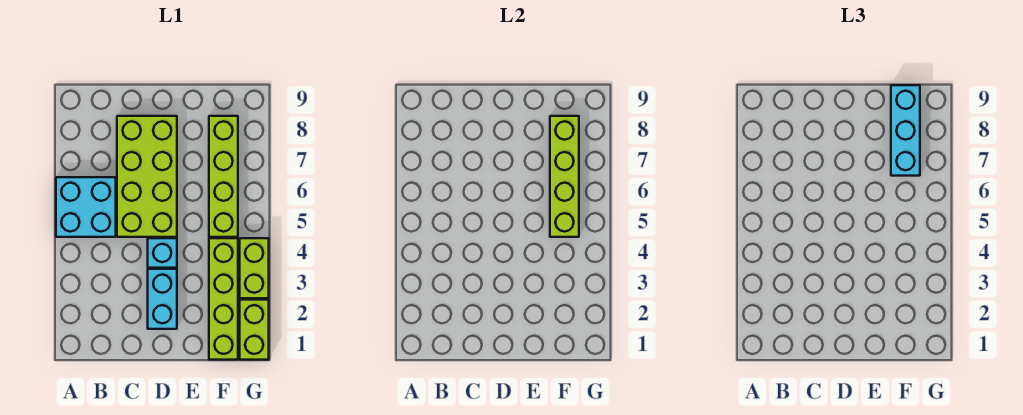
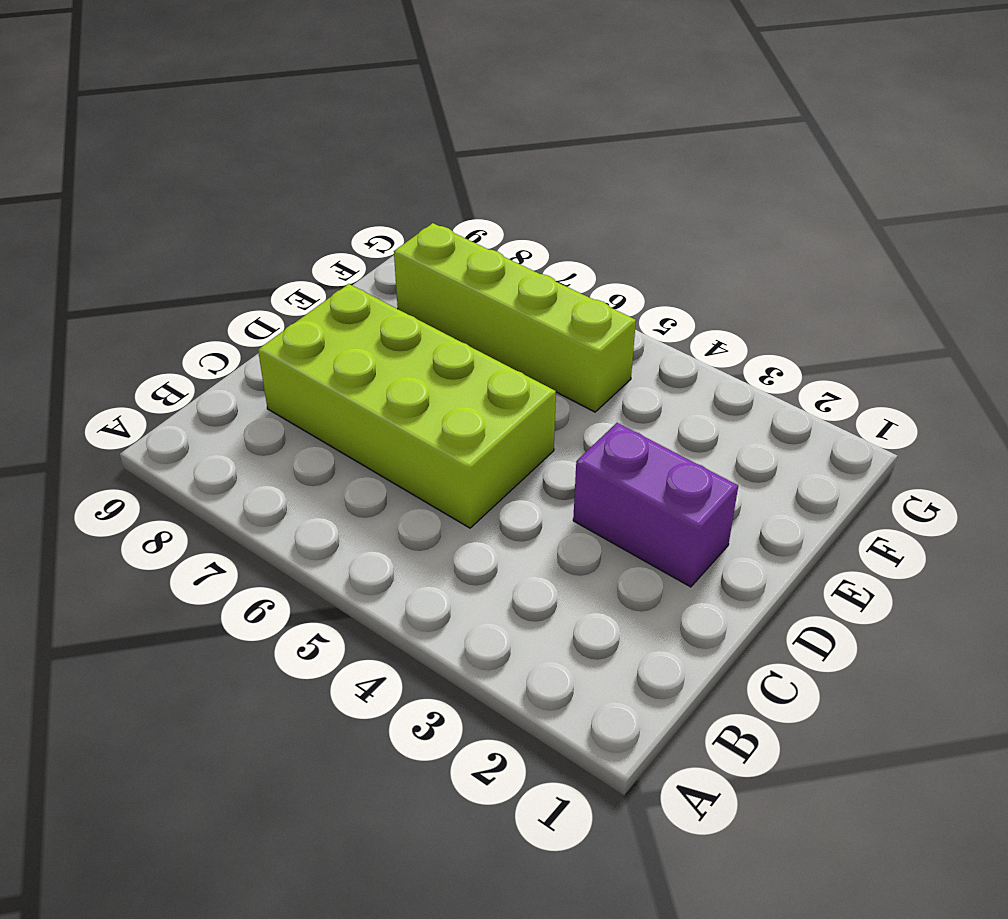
purple 1x2 brick [573,423,738,587] -> cyan 1x2 brick [148,269,177,329]
none -> cyan 2x2 brick [56,177,116,237]
none -> cyan 1x1 brick [148,238,177,268]

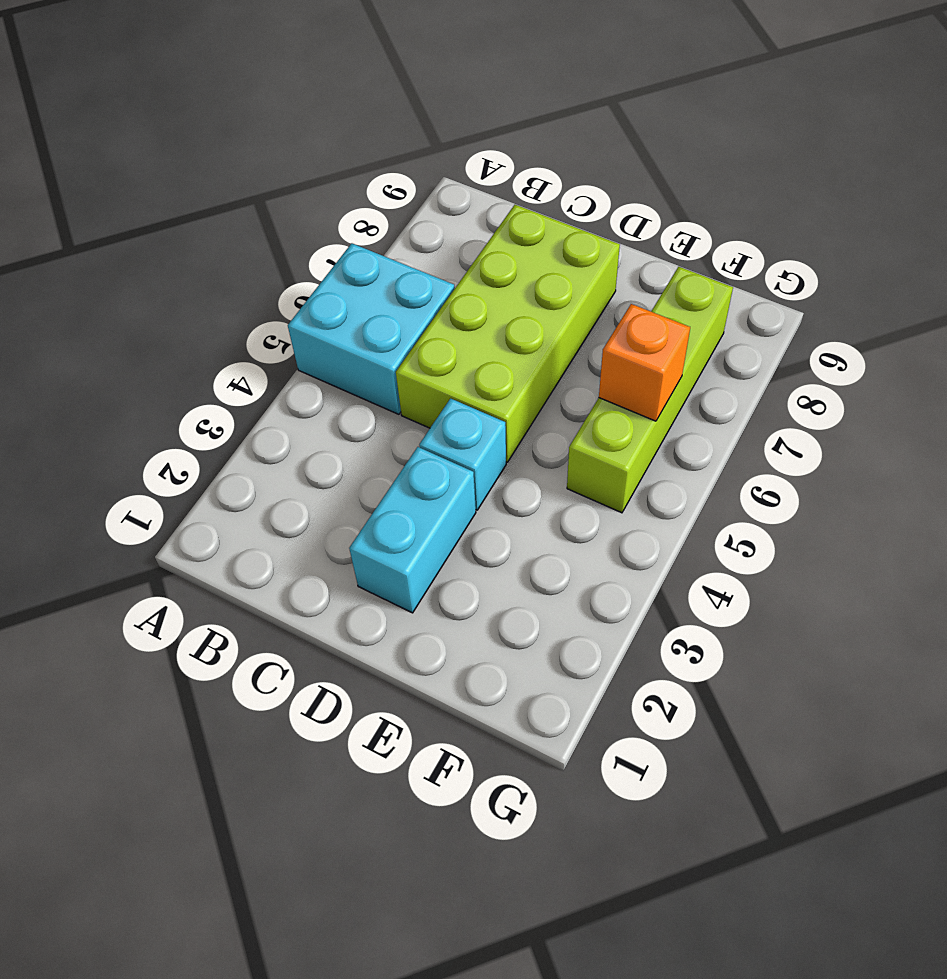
orange 1x1 brick [599,304,690,421] -> lime 1x4 brick [550,116,579,237]
none -> lime 1x4 brick [209,238,238,360]
none -> lime 1x2 brick [240,300,269,360]

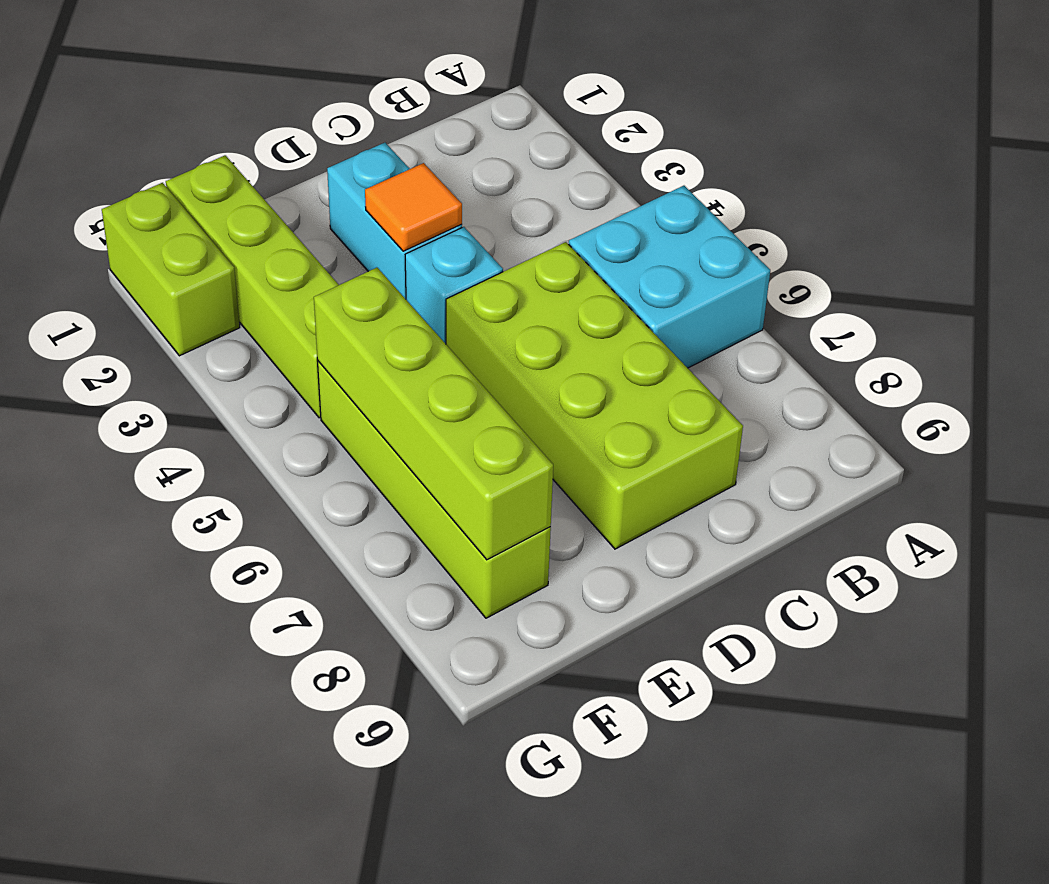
orange 1x1 tile [365,163,462,251] -> none
none -> lime 1x2 brick [240,238,269,298]
none -> cyan 1x3 brick [891,85,920,176]

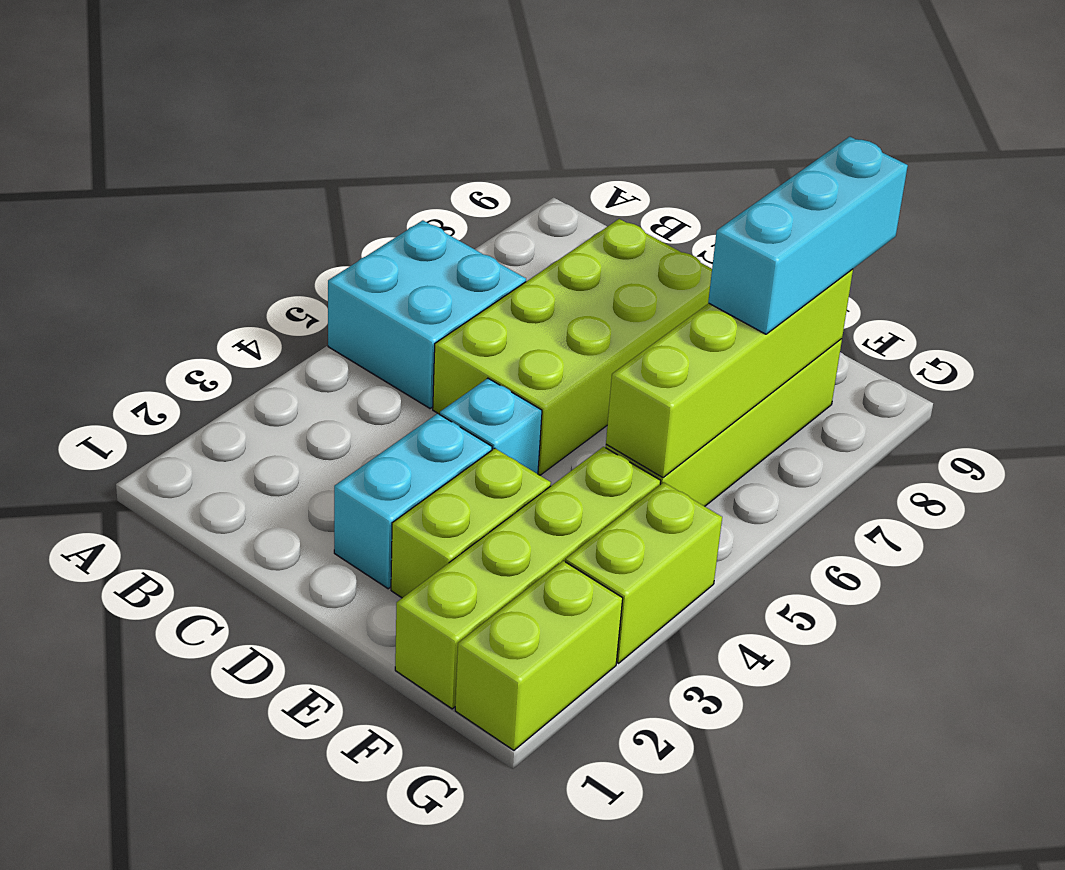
lime 1x2 brick [391,448,551,598] -> none

